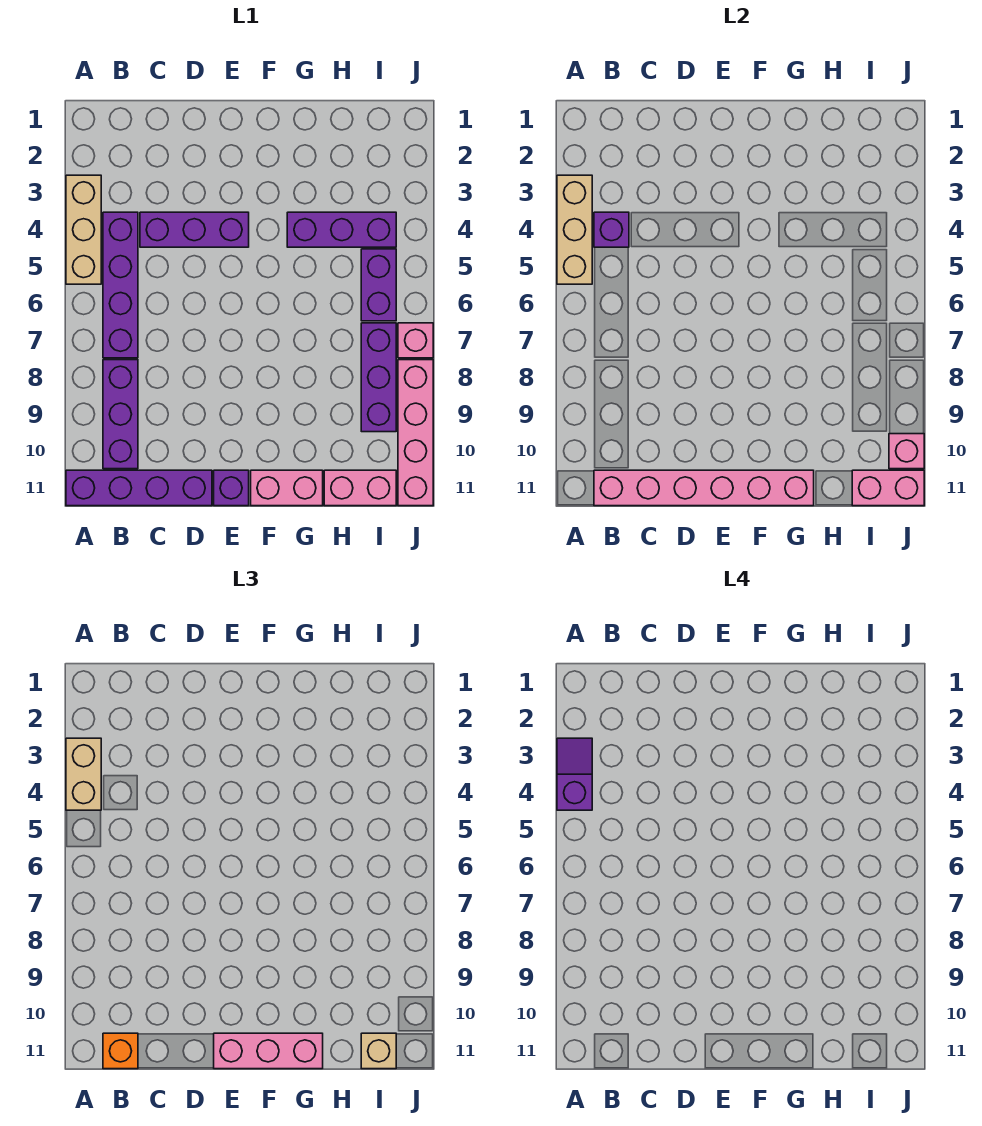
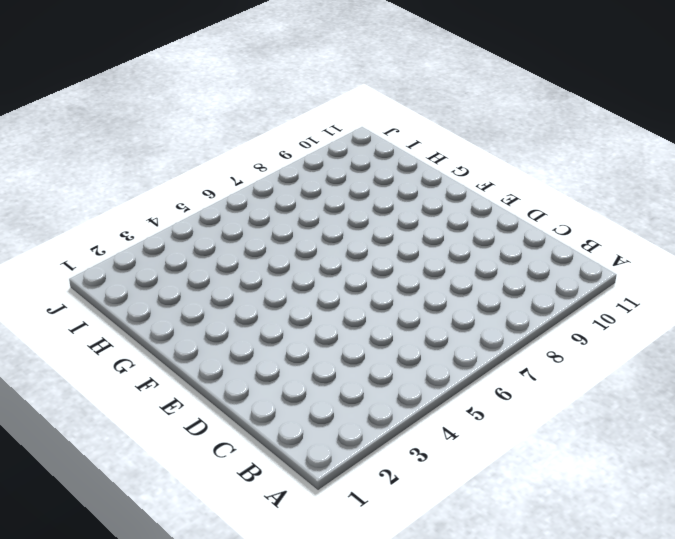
none -> tan 1x3 brick [66,175,101,284]
none -> purple 1x4 brick [66,470,212,506]
none -> purple 1x4 brick [103,212,138,358]

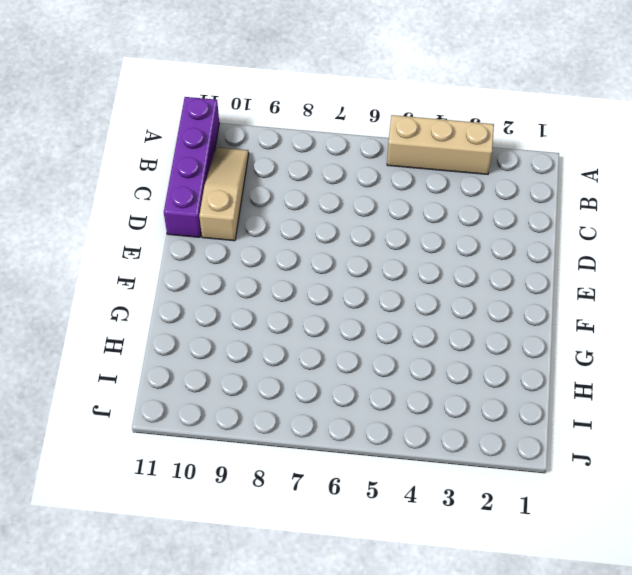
tan 1x3 slope [199,147,249,241] -> purple 1x3 brick [103,360,138,469]
none -> purple 1x4 brick [103,212,138,358]
none -> purple 1x3 brick [140,212,249,247]
none -> purple 1x1 brick [214,470,249,506]

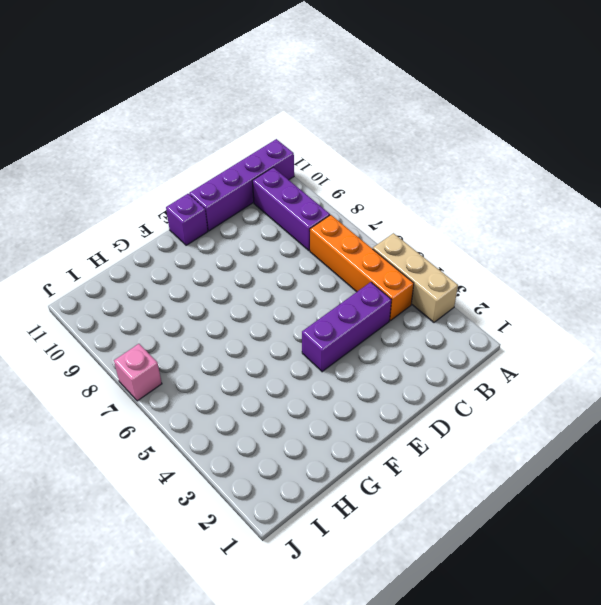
orange 1x4 brick [310,215,414,321] -> purple 1x4 brick [103,212,138,358]
none -> pink 1x2 brick [251,470,323,506]
none -> purple 1x3 brick [287,212,396,247]
none -> pink 1x2 brick [324,470,396,506]

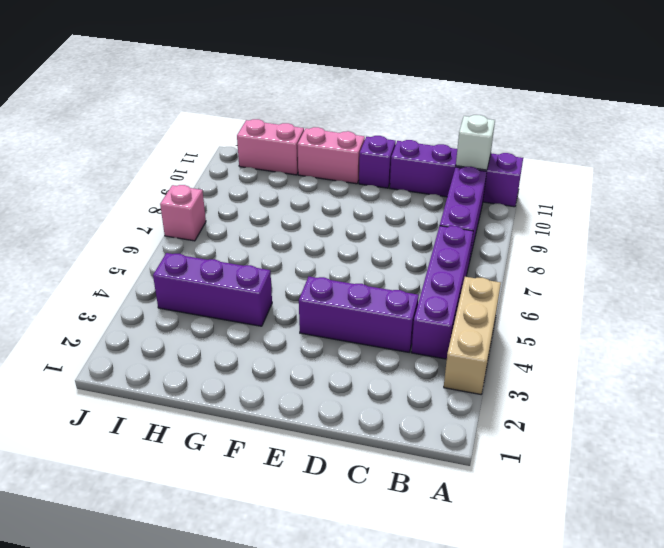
white 1x1 brick [456,115,495,170] -> pink 1x6 brick [594,470,814,506]
none -> purple 1x2 brick [361,249,396,321]
none -> purple 1x3 brick [361,323,396,432]
none -> pink 1x4 brick [398,360,433,506]

